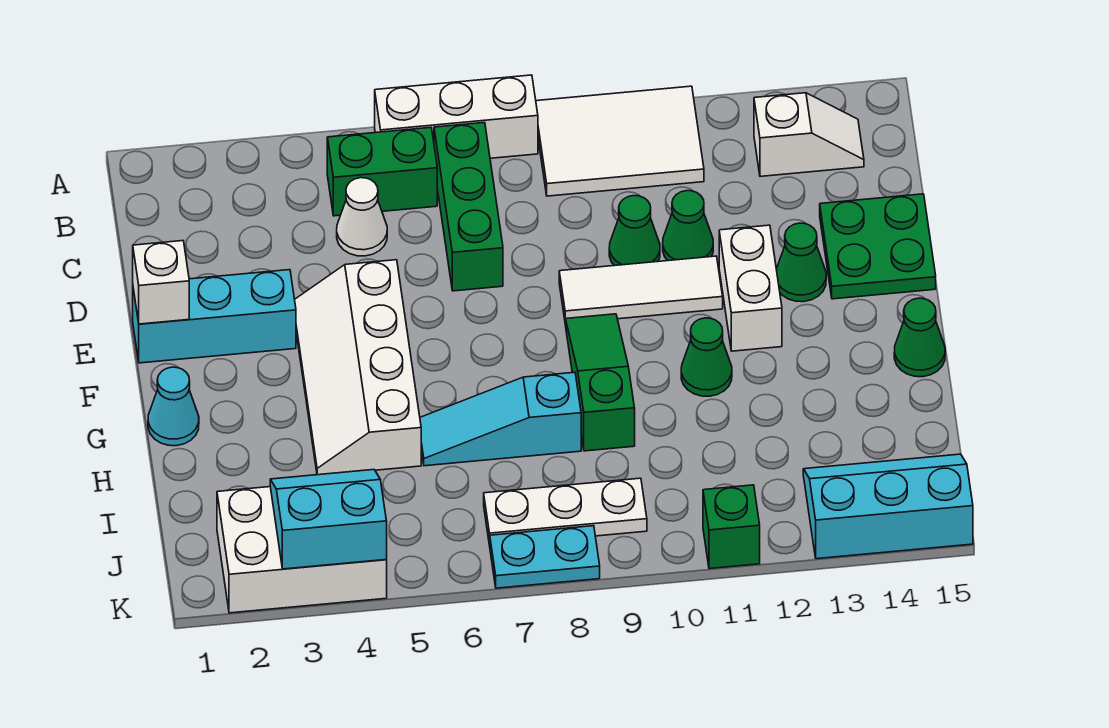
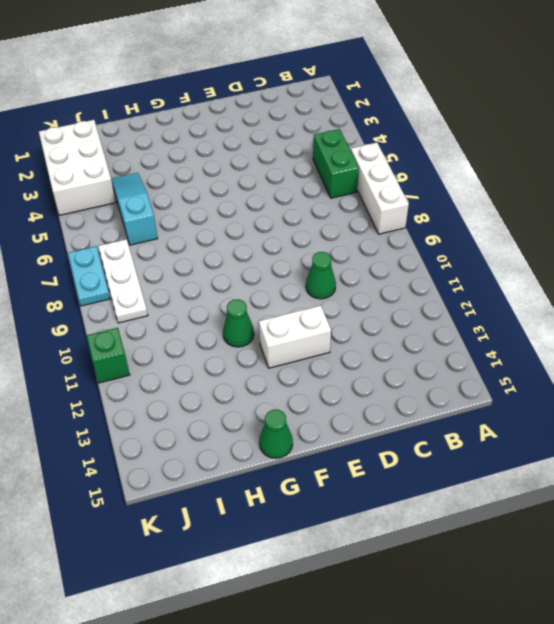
cyan 1x3 slope [111,173,158,245] -> cyan 1x3 slope moved to [420,372,581,466]
none -> white 2x3 tile [536,86,704,196]
none -> green 1x3 brick [434,122,503,291]
none -> white 1x2 slope [754,93,864,176]

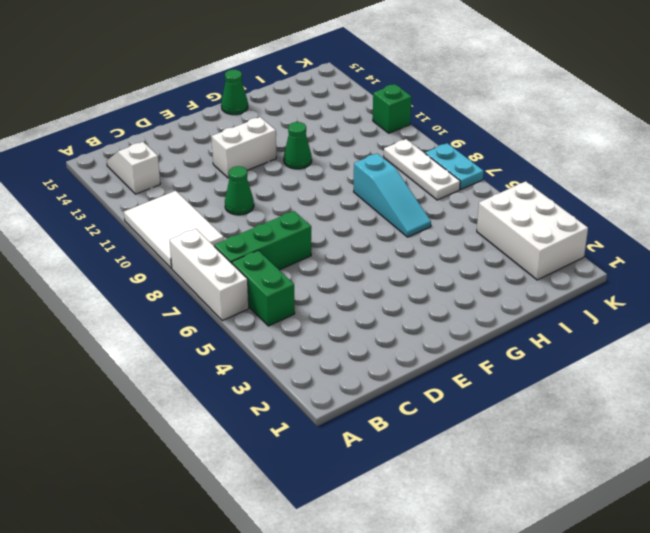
none -> white 1x1 cone [337,178,387,256]
none -> green 1x1 cone [663,191,713,261]
none -> green 2x2 plate [820,194,936,299]

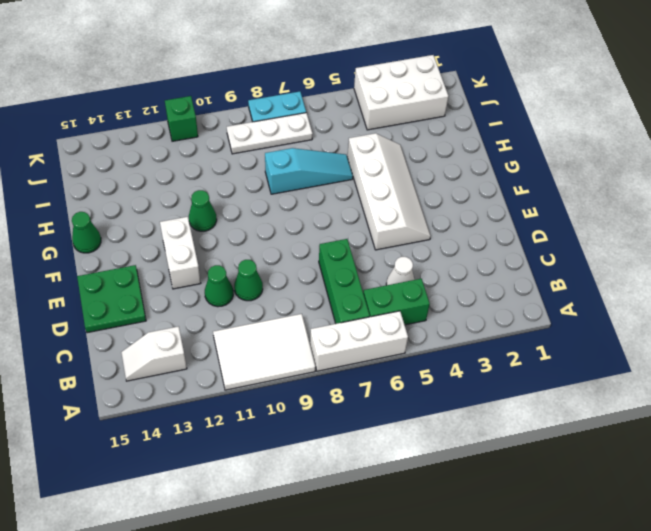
none -> cyan 1x3 brick [133,270,296,363]
none -> white 1x3 tile [559,256,723,319]
none -> green 1x1 cone [776,223,826,302]

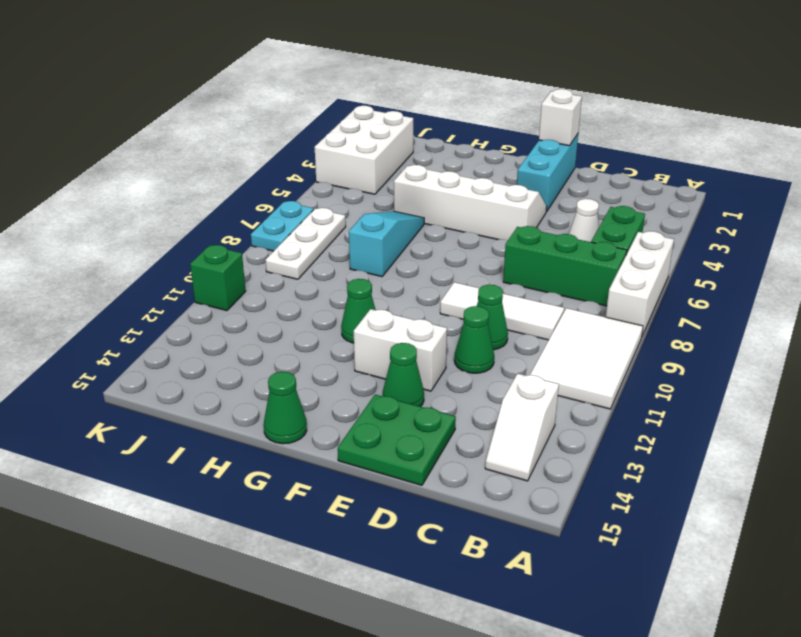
white 1x3 tile [440,282,564,340] -> white 1x3 tile turned to [559,256,723,319]
none -> green 1x3 slope [565,314,635,451]
none -> cyan 1x1 cone [148,367,199,446]
none -> cyan 2x3 slope [803,454,973,559]

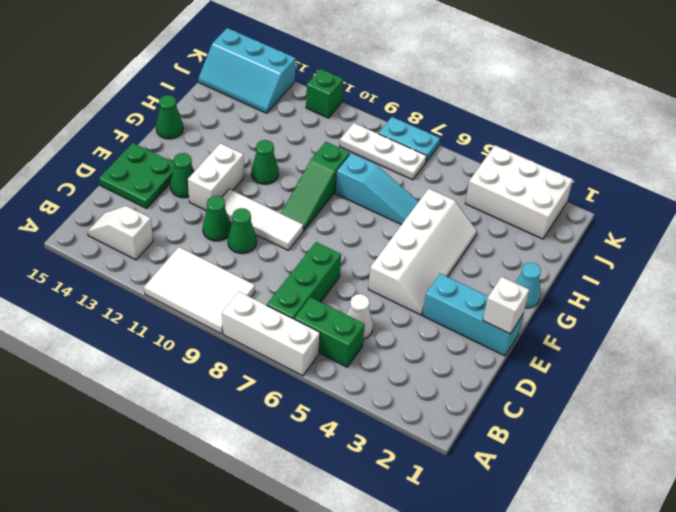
none -> cyan 2x2 slope [270,470,387,569]

